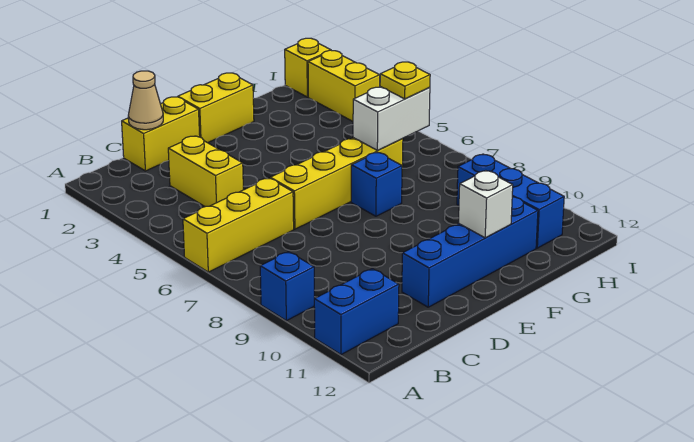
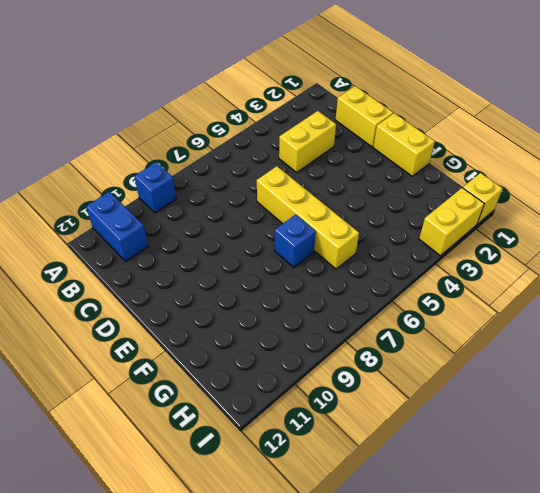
none -> yellow 1x3 brick [183,178,294,272]
none -> blue 1x4 brick [402,197,538,307]
none -> blue 1x3 brick [457,154,564,248]

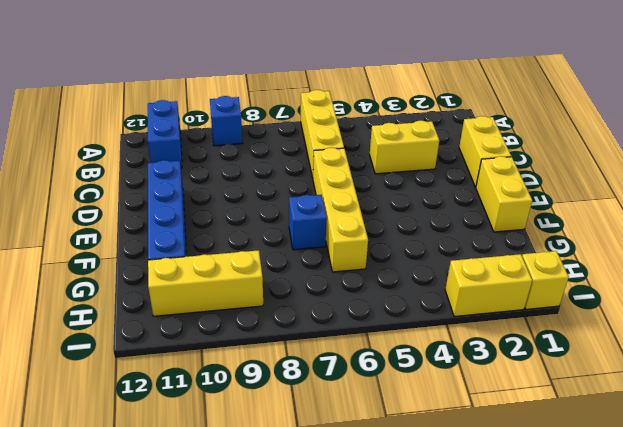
yellow 1x3 brick [148,250,263,316] -> blue 1x3 brick [457,154,564,248]
none -> tan 1x1 cone [128,71,163,130]
none -> white 1x1 brick [458,171,513,238]
none -> white 1x2 brick [353,87,430,150]

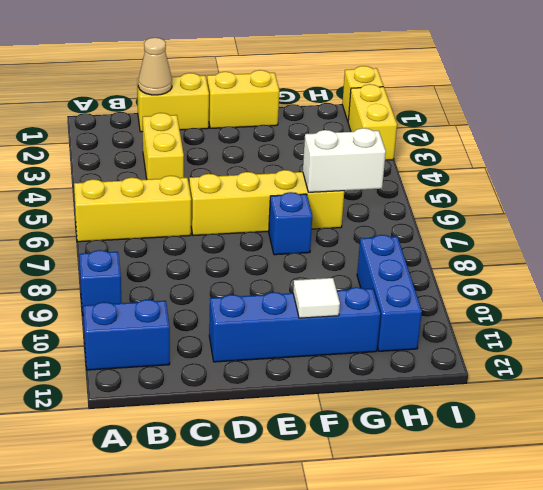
white 1x1 tile [293,278,340,318] -> white 1x1 brick [458,171,513,238]
none -> yellow 1x1 plate [380,62,430,99]

